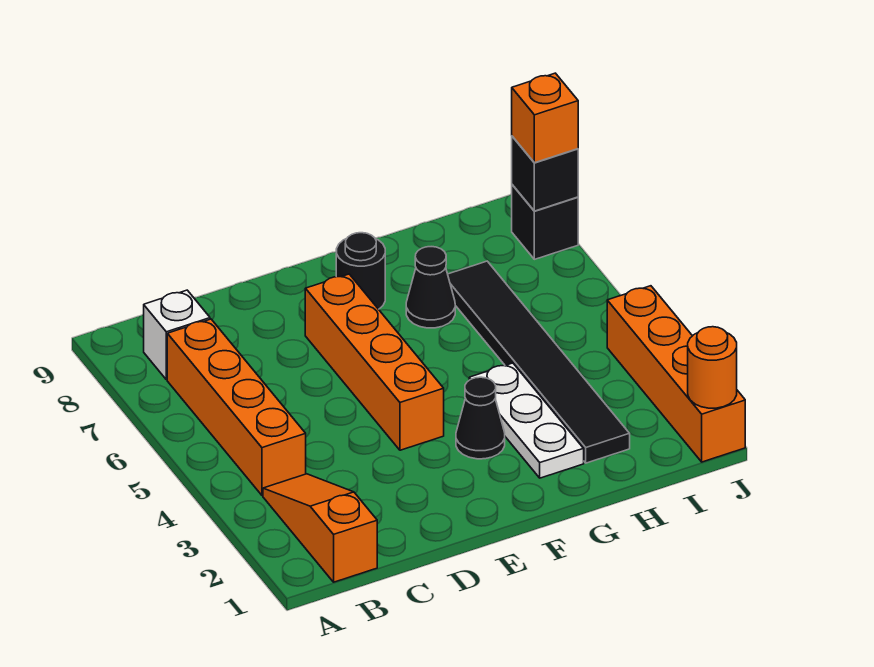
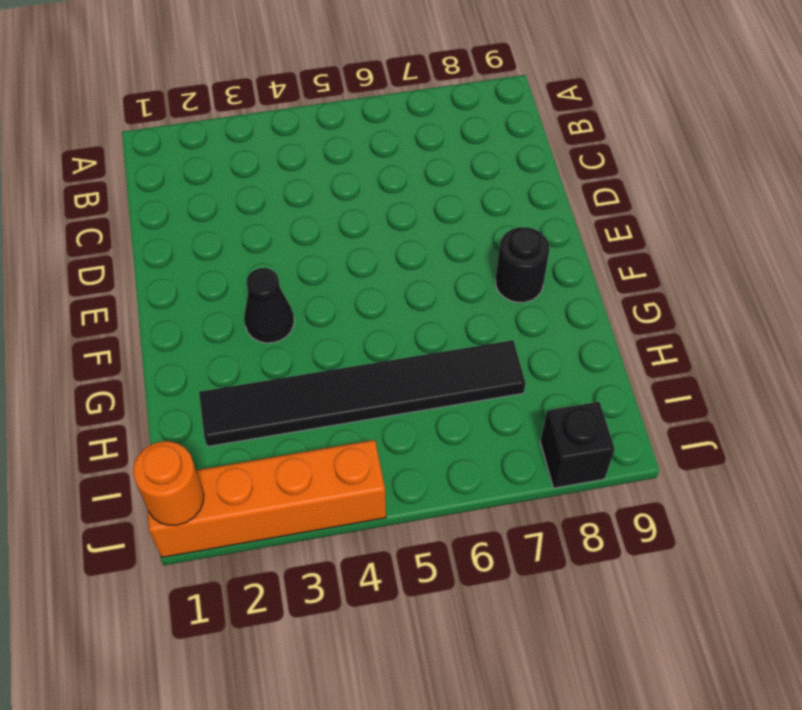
none -> orange 1x3 slope [263,474,377,582]
none -> orange 1x4 brick [167,319,306,495]
none -> white 1x1 brick [144,290,210,380]

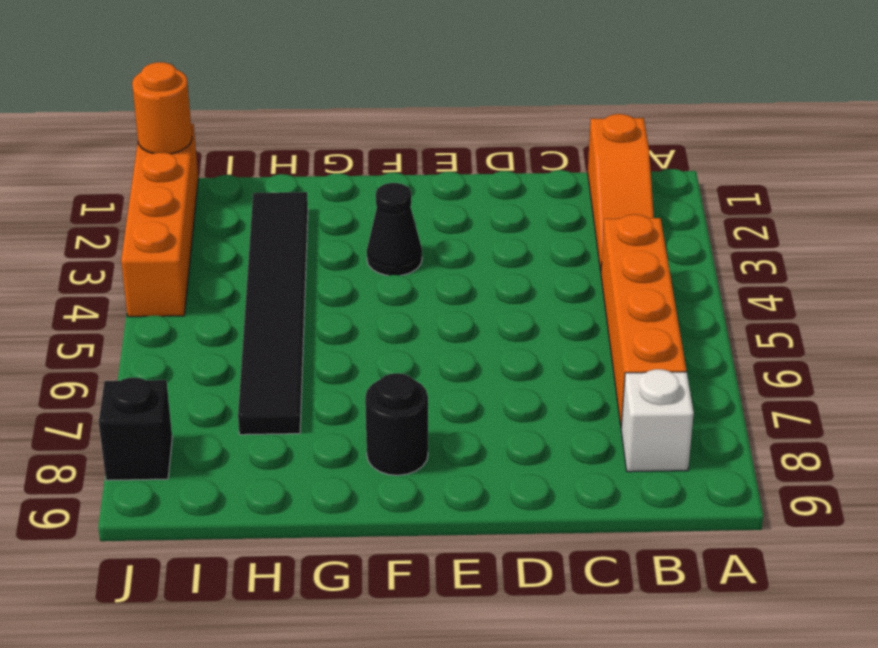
none -> orange 1x4 brick [305,274,444,450]
none -> white 1x3 plate [469,363,584,478]
none -> black 1x1 cone [406,247,455,328]

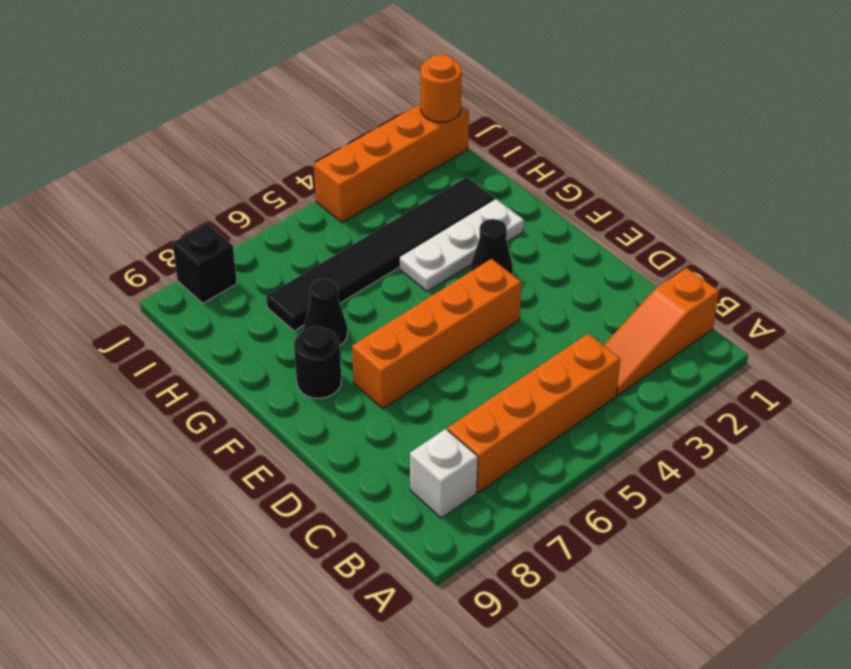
none -> black 1x1 brick [512,136,578,211]
none -> orange 1x1 brick [512,73,578,163]

